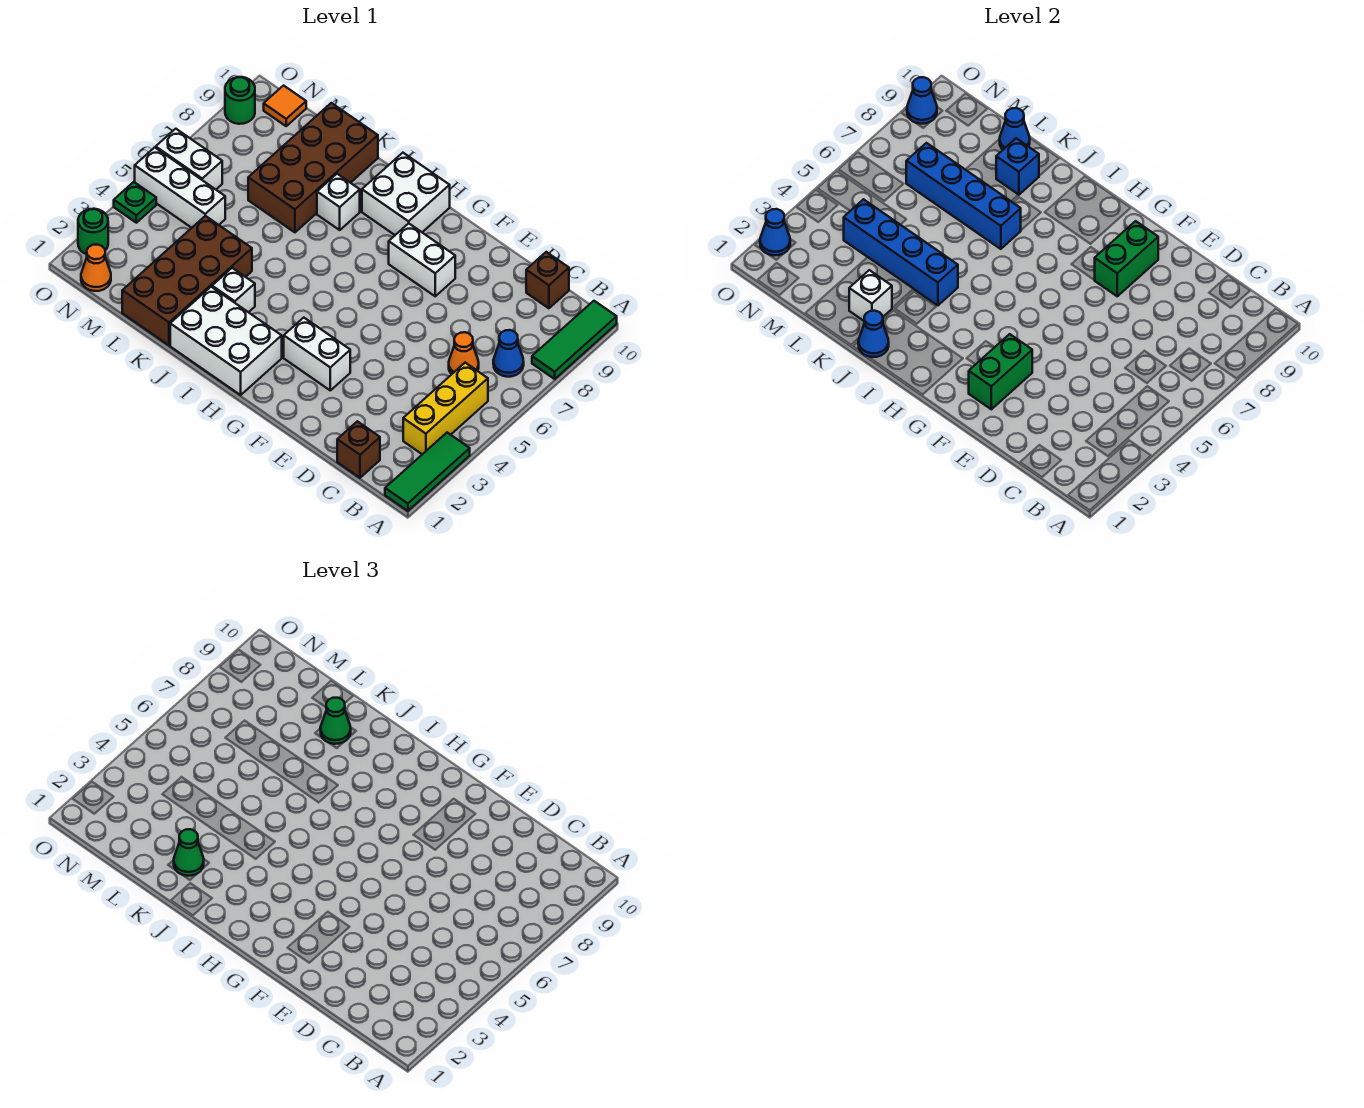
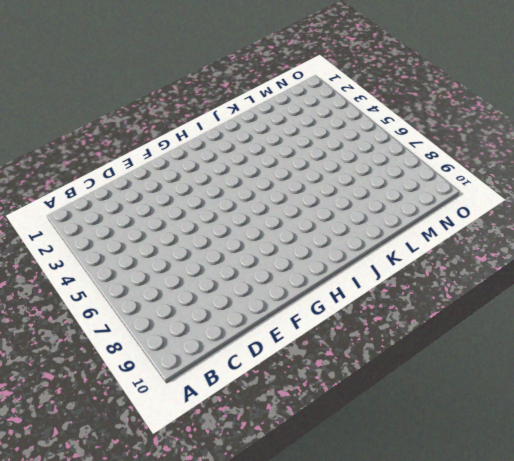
none -> green 1x3 tile [385,433,470,511]
none -> green 1x3 tile [532,301,617,379]
none -> yellow 1x3 brick [403,363,488,454]
none -> blue 1x1 cone [493,330,524,377]

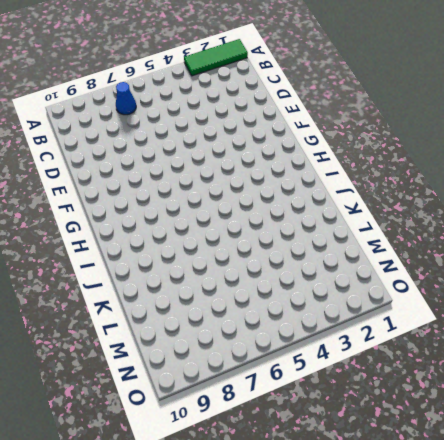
none -> green 1x3 tile [532,301,617,379]
none -> yellow 1x3 brick [403,363,488,454]
none -> brown 1x1 brick [337,421,380,478]
none -> orange 1x1 cone [449,332,479,374]

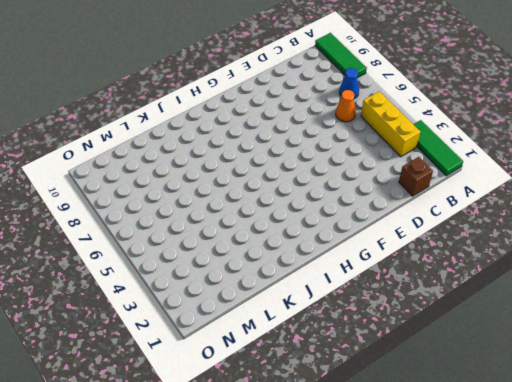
none -> brown 1x1 brick [526,252,569,308]
none -> white 1x2 brick [284,318,350,390]
none -> white 1x2 brick [389,223,455,296]
none -> white 2x3 brick [170,287,282,395]

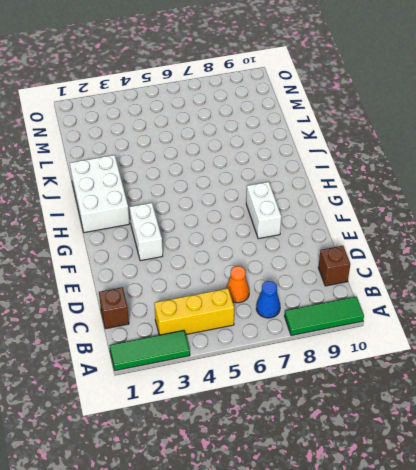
none -> white 2x2 brick [362,153,450,235]
none -> white 1x1 brick [212,268,255,312]
none -> white 1x1 brick [317,174,360,230]
none -> brown 2x4 brick [122,216,252,345]

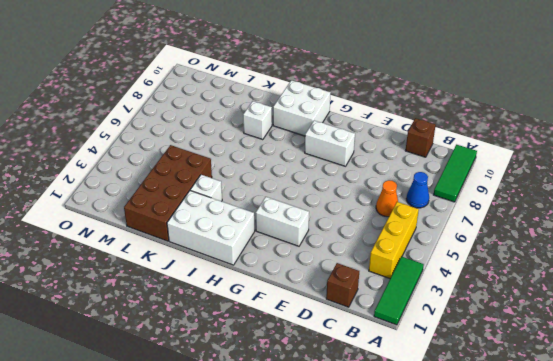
none -> brown 2x4 brick [248,103,378,232]
none -> white 1x3 brick [135,147,225,228]
none -> orange 1x1 cone [81,244,111,291]
none -> white 1x2 brick [156,129,222,189]

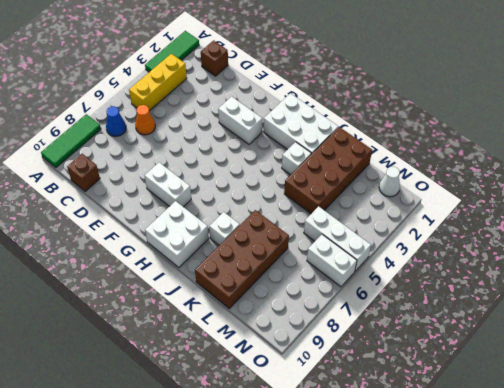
white 1x1 cone [379,167,400,197] -> orange 1x1 cone [81,244,111,291]
none -> orange 1x1 tile [264,86,306,126]
none -> green 1x1 round brick [78,209,108,254]
none -> green 1x1 plate [114,182,156,223]
none -> green 1x1 round brick [225,77,255,124]

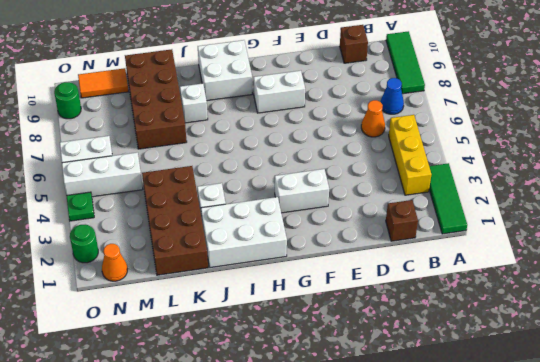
orange 1x2 tile [78,68,129,98] -> orange 1x1 tile [264,86,306,126]
none -> green 1x2 brick [969,334,1032,409]
none -> green 1x2 brick [1095,221,1158,296]
none -> blue 1x1 cone [858,311,889,357]
none -> blue 1x4 brick [844,199,958,305]

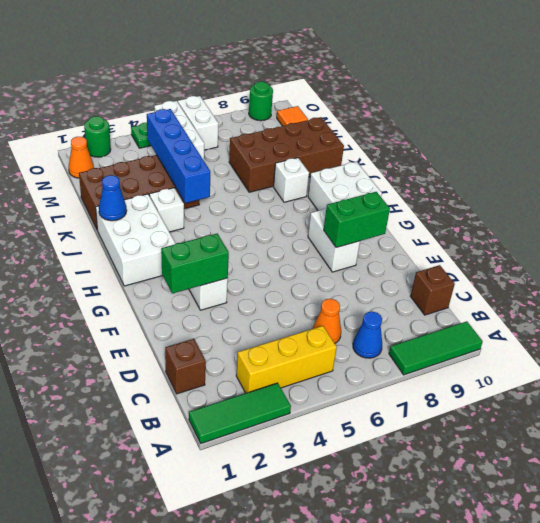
none -> blue 1x4 brick [906,143,1021,249]
none -> white 1x1 brick [849,270,892,321]
none -> blue 1x1 brick [996,138,1039,195]
none -> blue 1x1 cone [1000,108,1030,150]

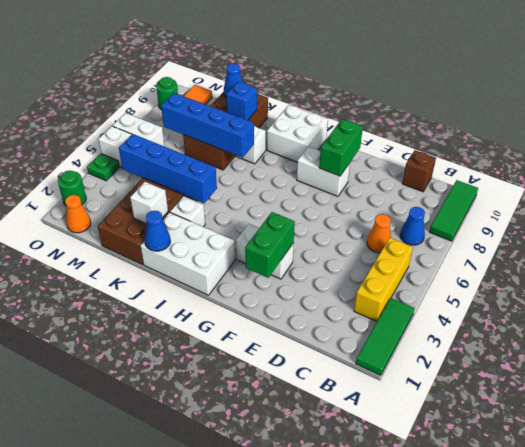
none -> brown 1x1 brick [337,421,380,478]
none -> blue 1x1 cone [760,209,790,255]
none -> blue 1x1 cone [907,77,937,124]
none -> green 1x1 cone [174,829,204,876]

